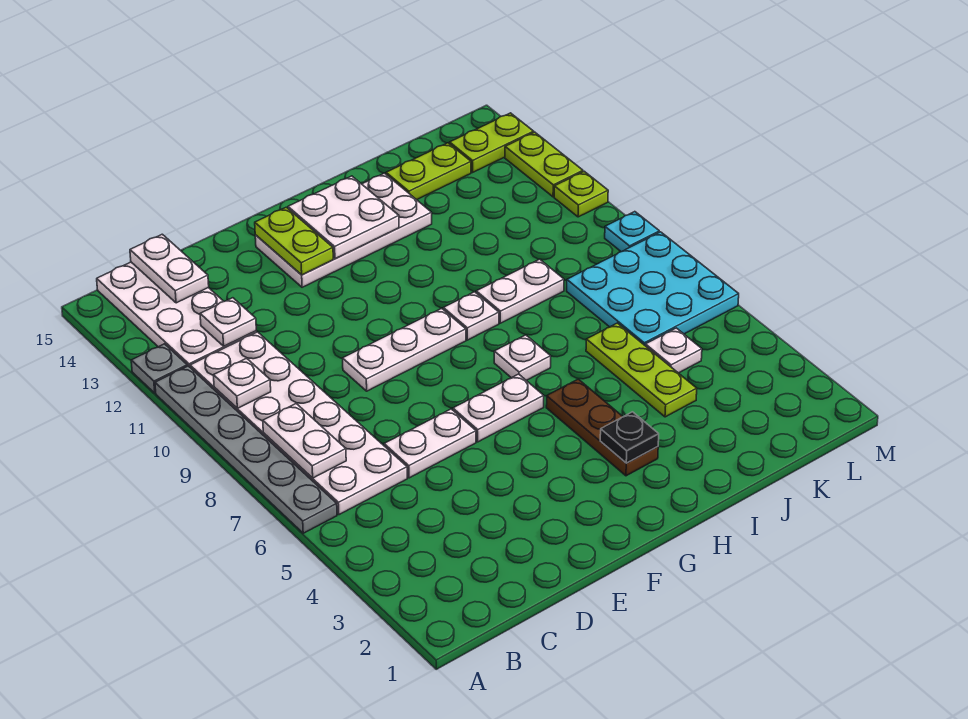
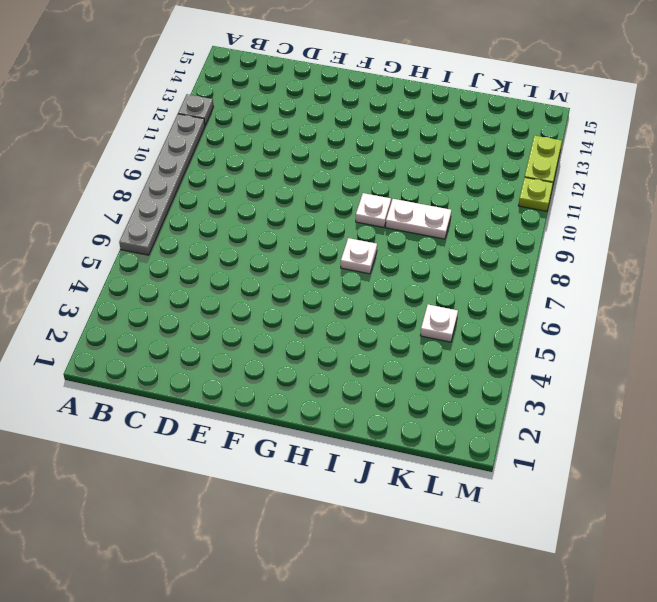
none -> white 2x6 plate [190,332,407,515]
none -> white 2x4 plate [97,262,256,367]
none -> white 1x2 plate [384,409,476,478]

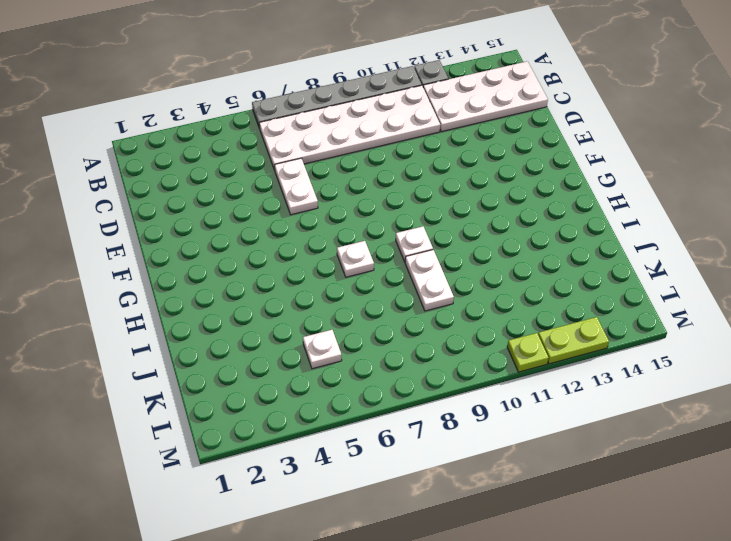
none -> white 1x3 plate [343,308,466,391]
none -> white 1x2 plate [453,374,544,442]
none -> white 2x4 plate [255,173,432,287]

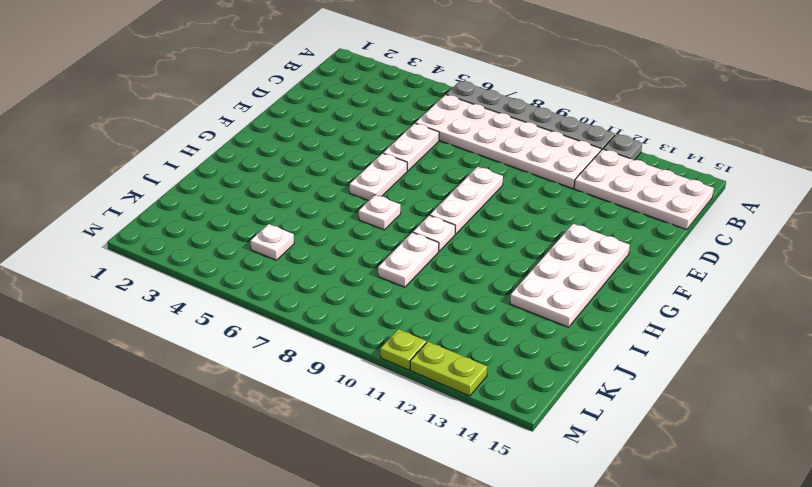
none -> brown 1x3 plate [546,379,658,476]
none -> lime 1x3 plate [586,323,697,417]
none -> lime 1x2 plate [386,143,471,200]

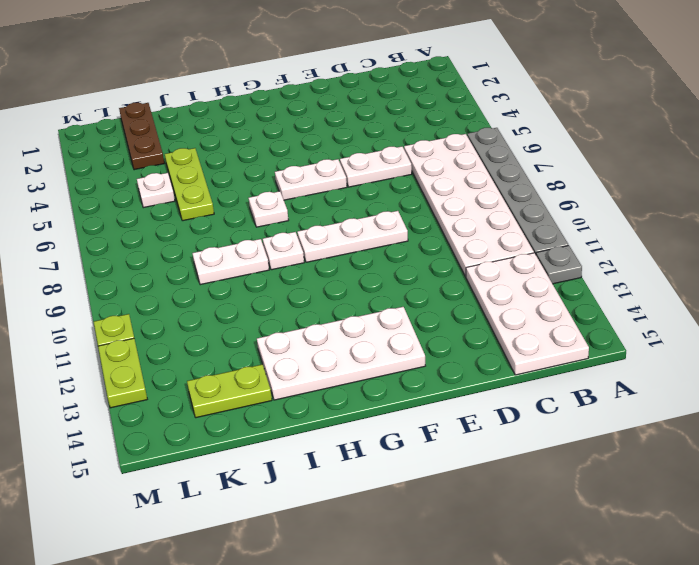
brown 1x3 plate [119,102,164,170] -> brown 1x3 plate moved to [546,379,658,476]
none -> cyan 3x3 plate [567,232,739,345]
none -> lime 1x2 plate [450,113,534,172]
none -> cyan 1x1 plate [605,212,659,252]

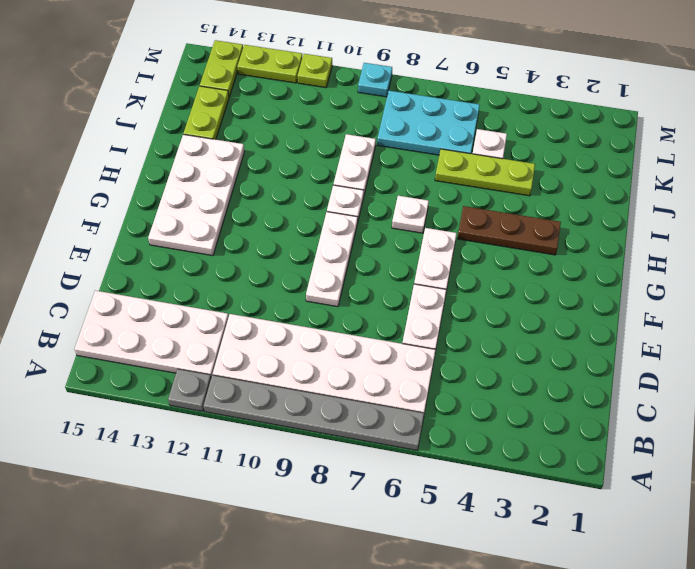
cyan 2x3 plate [377,91,480,155] -> cyan 3x3 plate [567,232,739,345]
none -> white 1x2 plate [263,404,346,478]
none -> white 1x1 plate [213,358,271,408]
none -> white 1x1 plate [200,298,256,346]

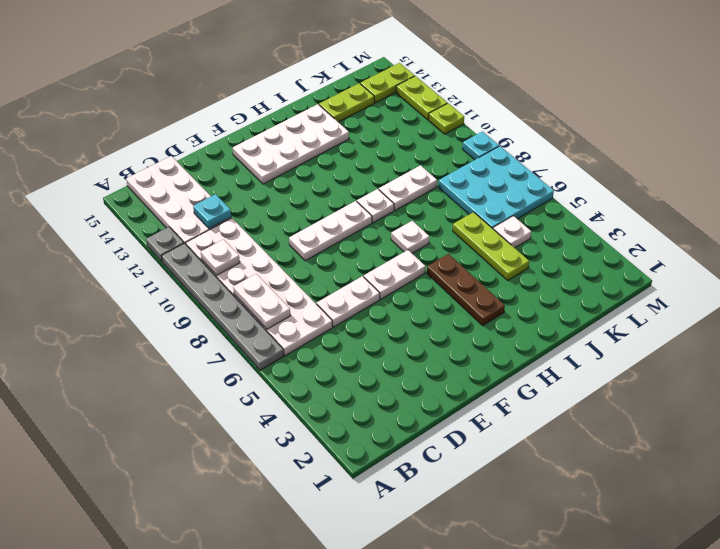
cyan 1x1 plate [193,194,231,229] -> white 1x1 plate [200,298,256,346]
none -> white 1x2 plate [130,234,209,303]
none -> lime 1x2 plate [255,207,333,275]
none -> white 2x2 plate [288,176,399,259]

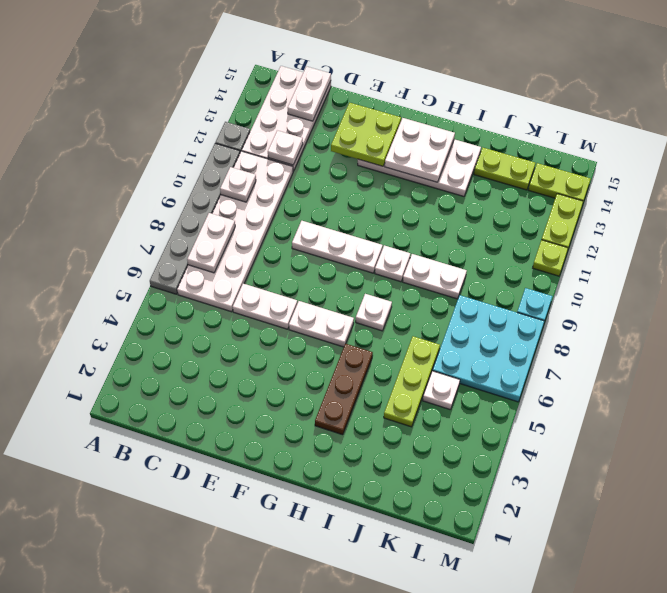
lime 2x2 plate [331,103,401,166] -> lime 1x2 plate [255,207,333,275]
none -> black 1x1 plate [600,412,659,463]

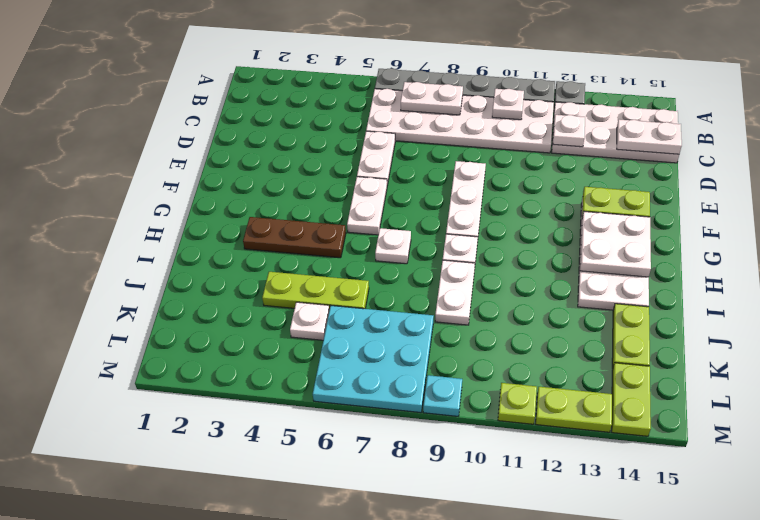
none -> black 1x1 plate [600,412,659,463]

